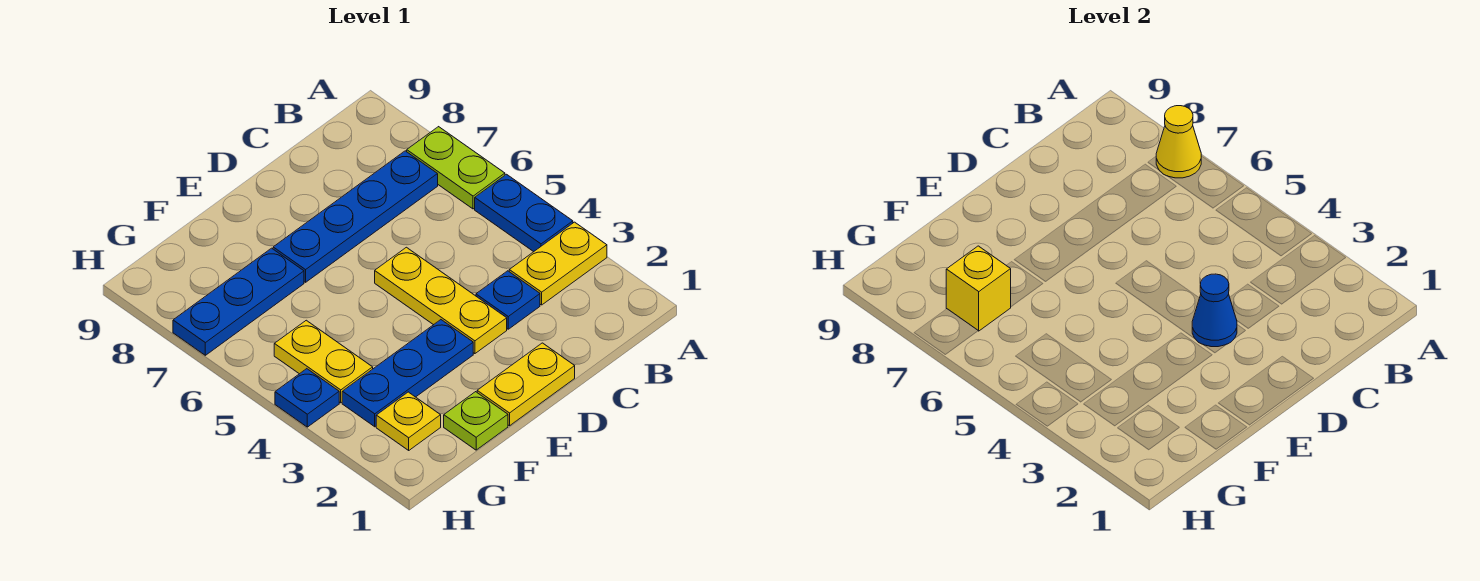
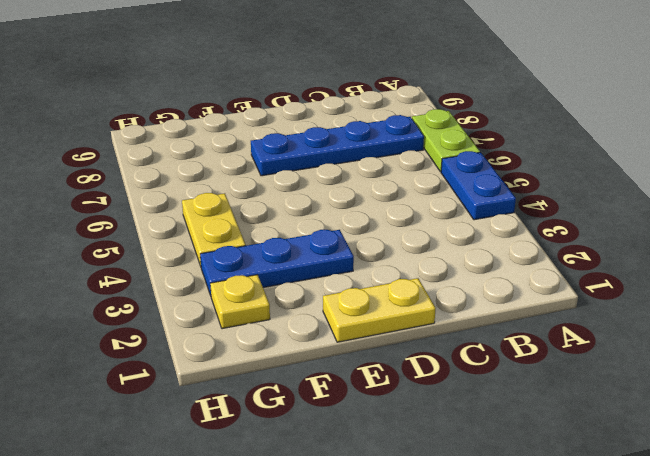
none -> yellow 1x2 plate [509,222,607,305]
none -> blue 1x1 plate [476,271,540,329]
none -> yellow 1x3 plate [375,247,507,354]

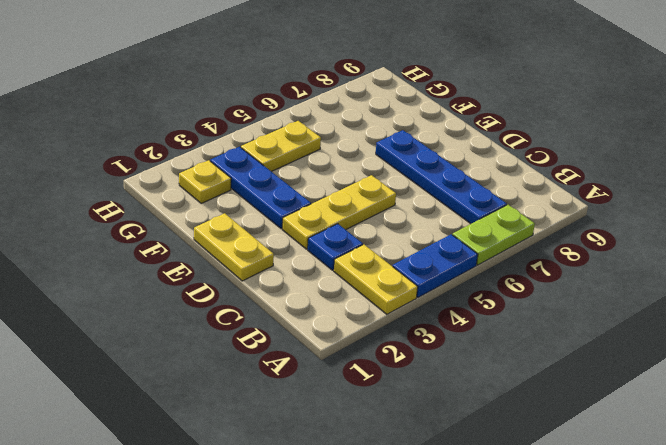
none -> lime 1x1 plate [444,392,508,450]
none -> blue 1x3 plate [173,248,304,355]
none -> blue 1x1 plate [275,369,339,427]

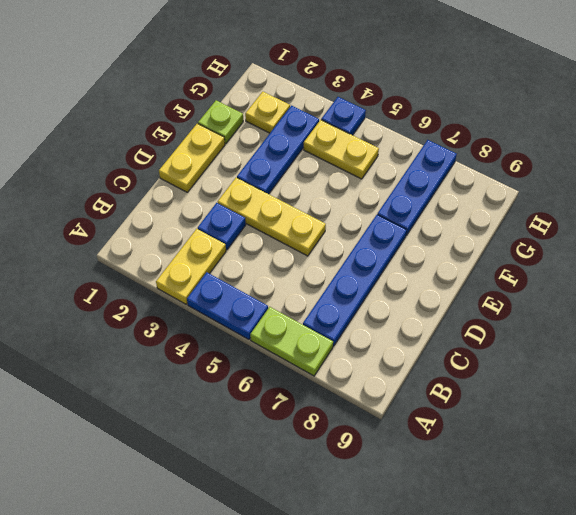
none -> yellow 1x1 cone [1156,106,1201,178]
none -> blue 1x1 cone [1192,274,1237,347]
none -> yellow 1x1 brick [946,246,1011,331]

